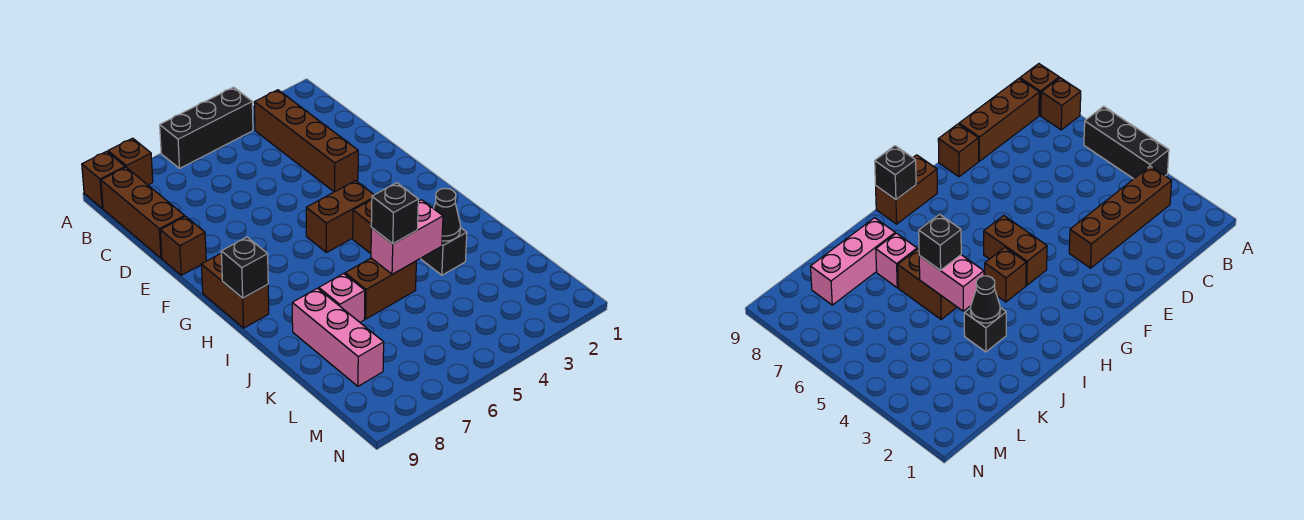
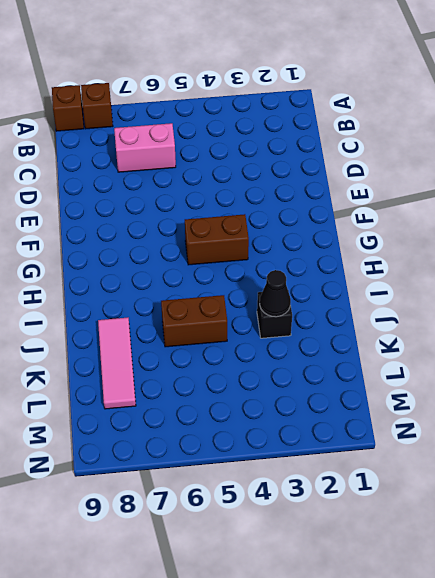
pink 1x2 brick [114,123,176,172] -> pink 1x2 brick moved to [371,200,443,274]
pink 1x3 tile [98,318,136,409] -> pink 1x3 brick [292,288,384,386]
none -> black 1x3 brick [160,87,253,168]
none -> brown 1x4 brick [254,90,358,192]
none -> brown 1x3 brick [101,167,185,258]

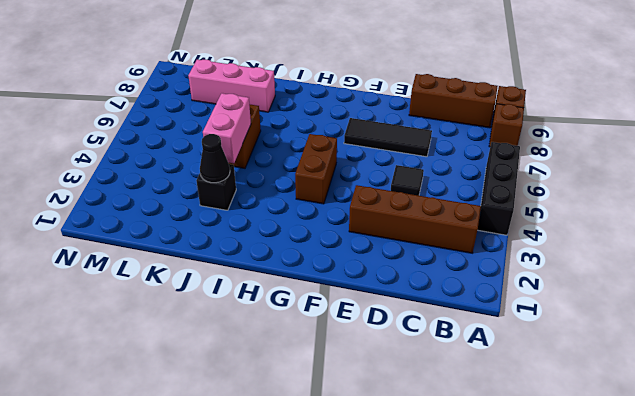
black 1x1 tile [391,165,424,196] -> none
black 1x3 tile [344,118,432,157] -> none
none -> brown 1x1 brick [160,216,206,275]
none -> brown 1x2 brick [201,254,269,328]
none -> brown 1x1 brick [353,200,372,254]

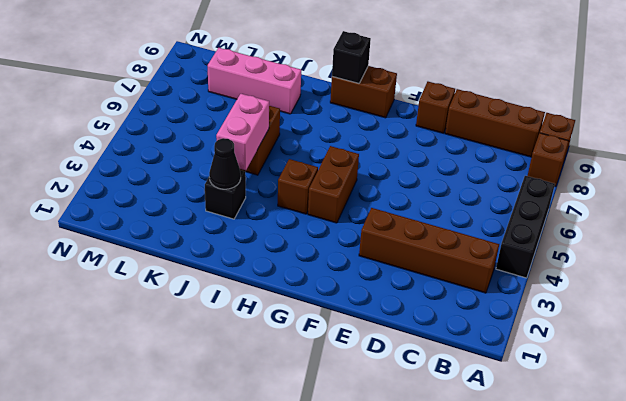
none -> pink 1x1 brick [319,274,365,322]
none -> black 1x1 brick [371,183,418,244]

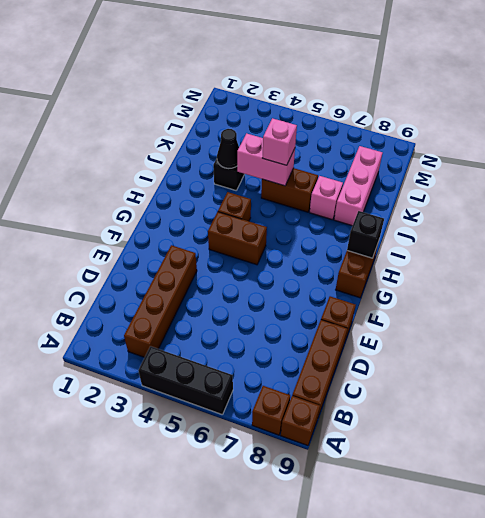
pink 1x1 brick [263,118,297,165] -> black 1x1 brick [371,183,418,244]

